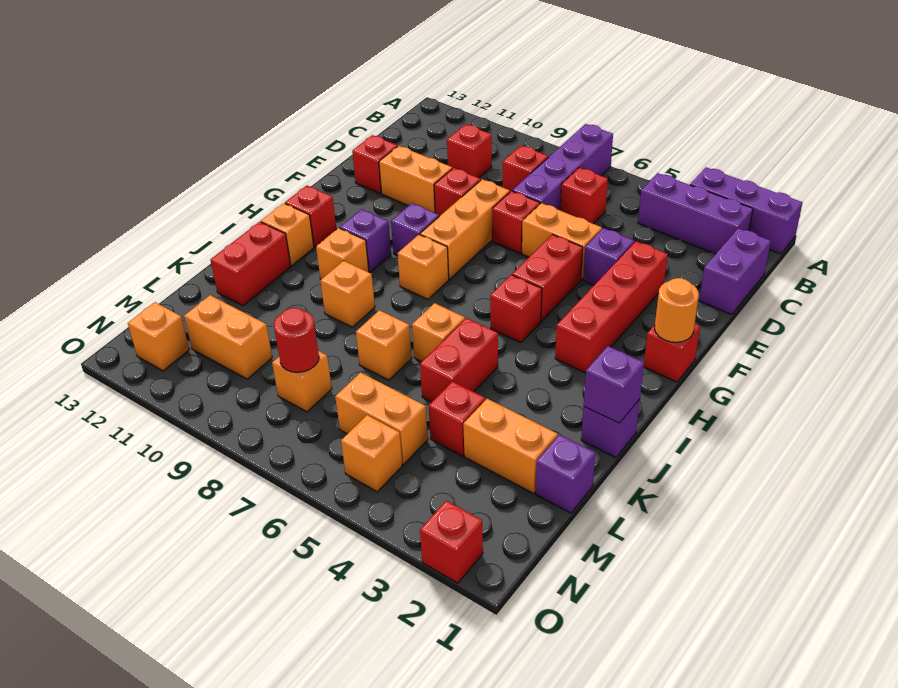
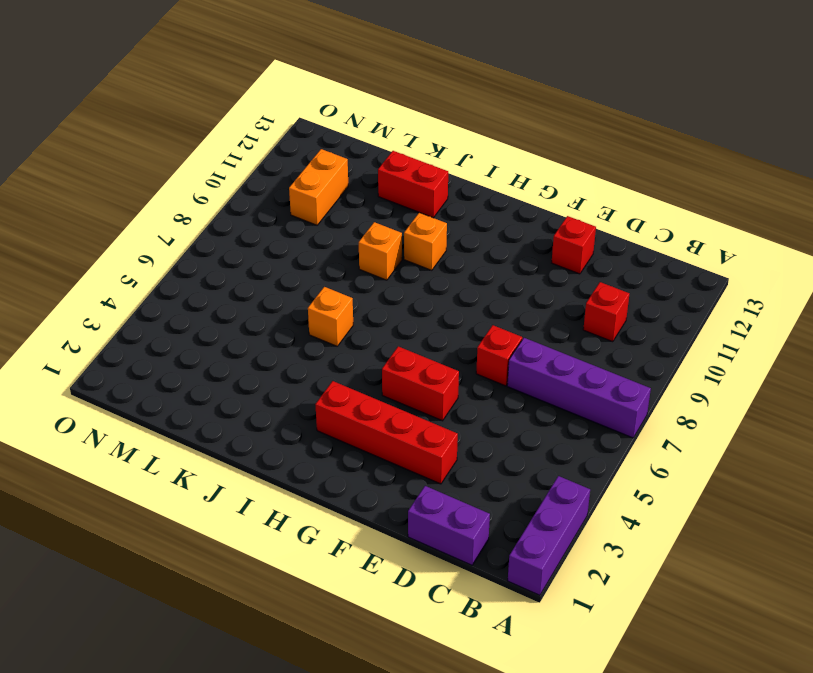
none -> purple 1x3 brick [638,173,753,254]
none -> red 1x1 brick [560,168,608,224]
none -> red 1x1 brick [503,146,548,192]
none -> purple 1x1 brick [583,228,634,285]

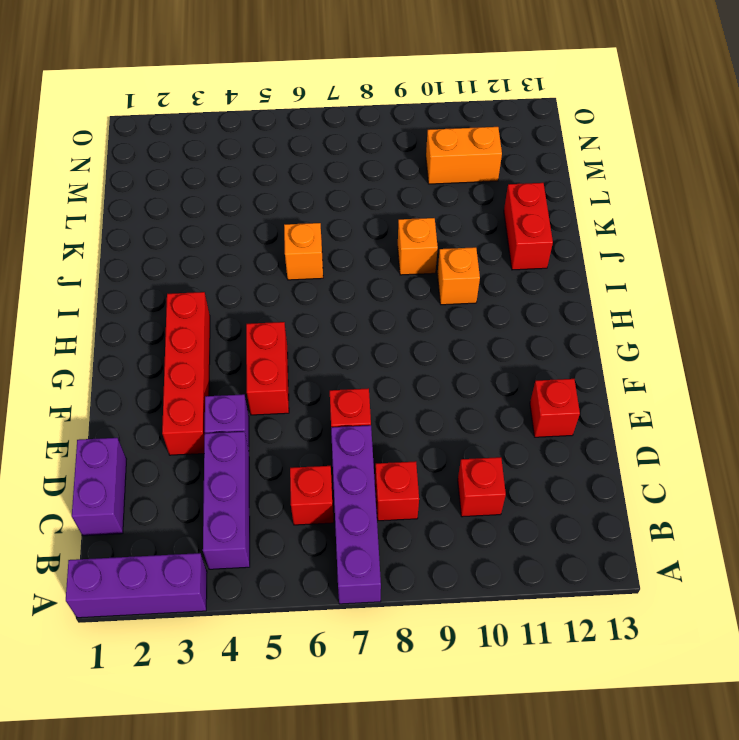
purple 1x3 brick [203,432,250,569] -> purple 1x3 brick turned to [638,173,753,254]
none -> orange 1x2 brick [522,203,602,280]
none -> orange 1x3 brick [420,179,510,279]
none -> red 1x1 brick [434,168,481,216]
none -> orange 1x2 brick [379,146,452,213]

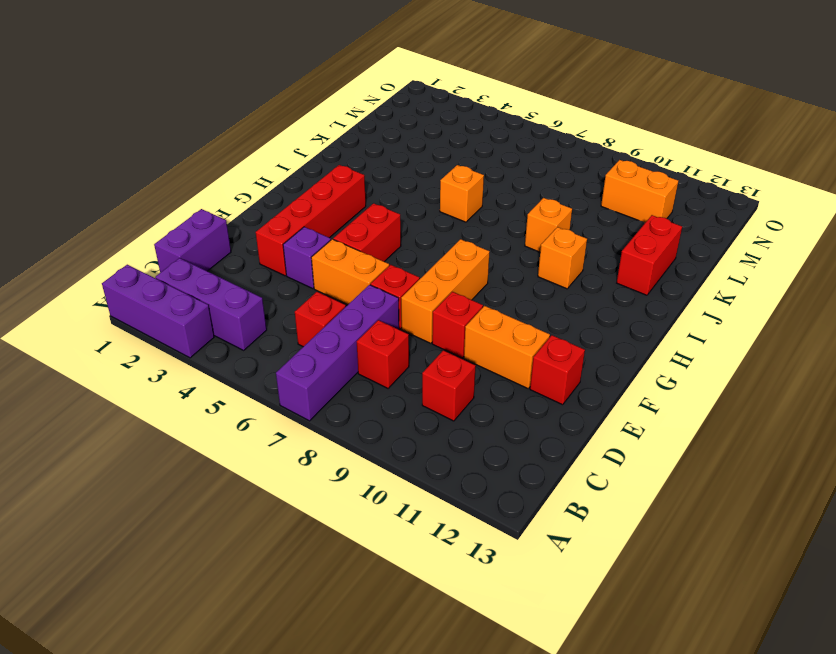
none -> red 1x1 brick [644,324,700,382]
none -> purple 1x1 brick [391,203,439,256]
none -> red 1x1 brick [490,275,542,343]
none -> orange 1x1 brick [398,235,449,299]

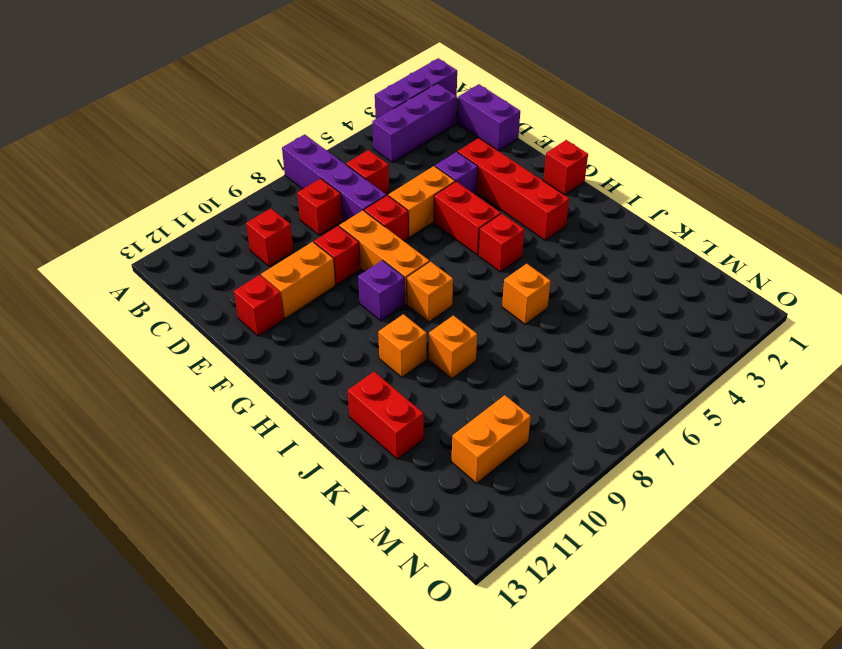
none -> purple 1x1 brick [340,209,391,273]
none -> red 1x1 brick [285,186,336,247]
none -> orange 1x1 brick [261,203,314,266]
none -> purple 1x1 brick [581,399,640,458]

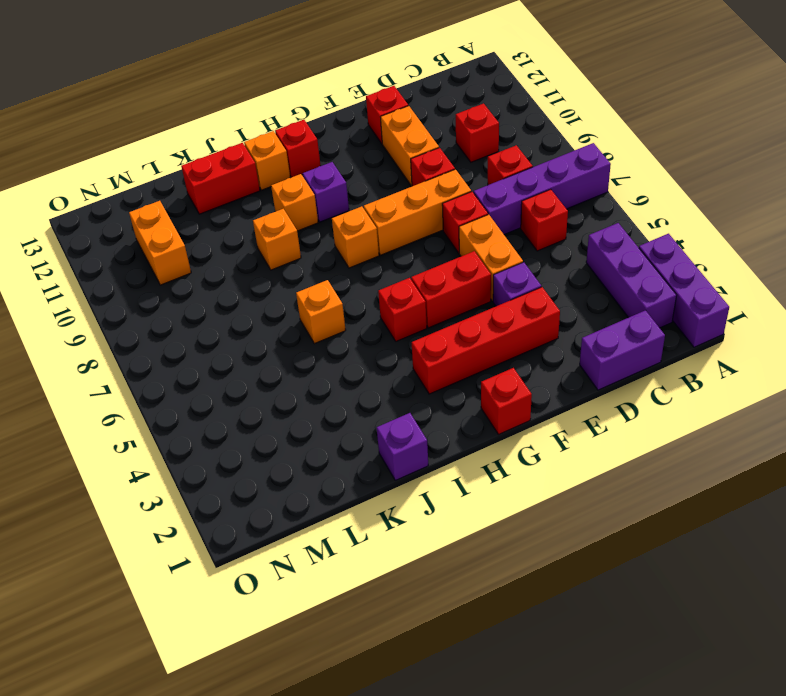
none -> purple 1x1 brick [391,203,439,256]
none -> red 1x2 brick [420,318,498,402]
none -> orange 1x1 brick [356,310,412,380]
none -> purple 1x1 brick [536,435,595,513]

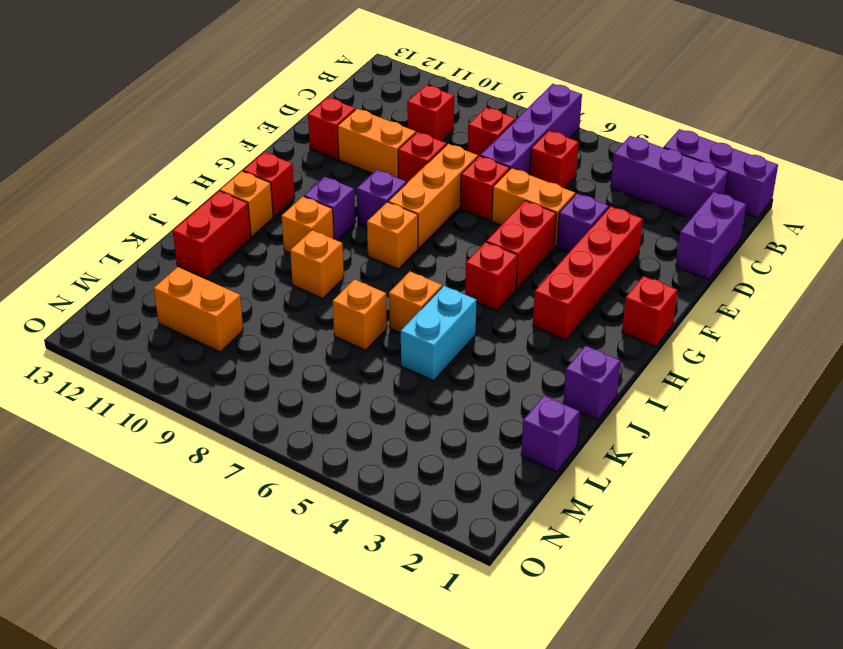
cyan 1x2 brick [401,286,476,381] -> red 1x2 brick [420,318,498,402]
none -> orange 1x2 brick [463,399,558,493]
none -> red 1x1 brick [429,381,485,456]
none -> orange 1x2 brick [335,373,428,464]
none -> orange 1x1 brick [272,351,332,412]

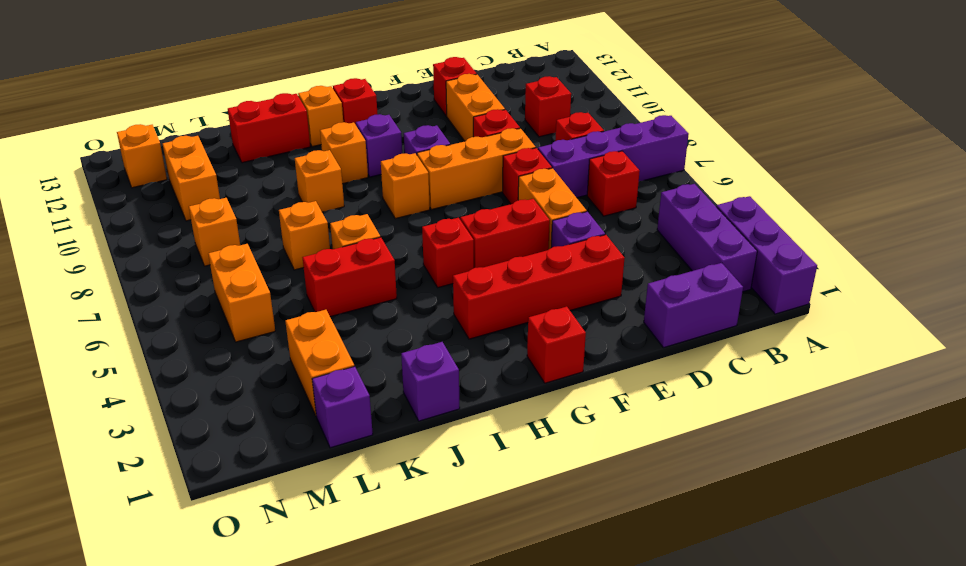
none -> red 1x1 brick [429,381,485,456]
none -> orange 1x1 brick [341,415,402,492]
none -> red 1x1 brick [420,501,483,583]
none -> orange 1x1 round brick [655,278,699,342]

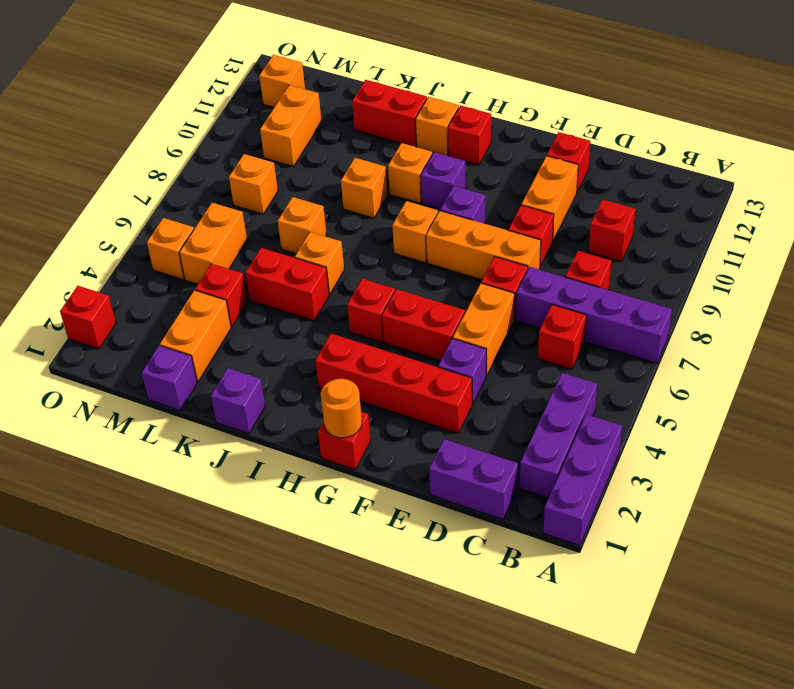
none -> purple 1x1 brick [584,346,644,423]
none -> red 1x1 round brick [274,308,319,372]

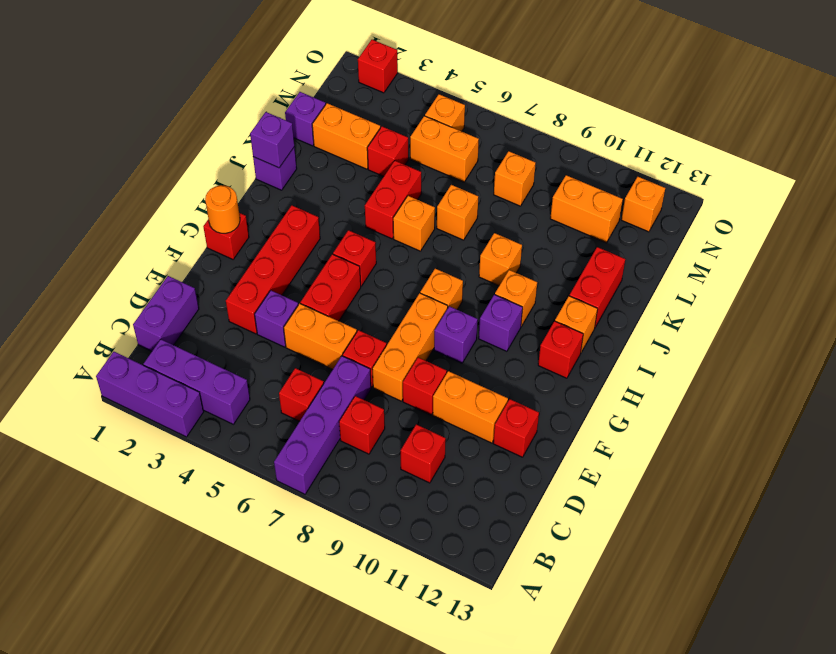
none -> red 1x1 round brick [274,308,319,372]

